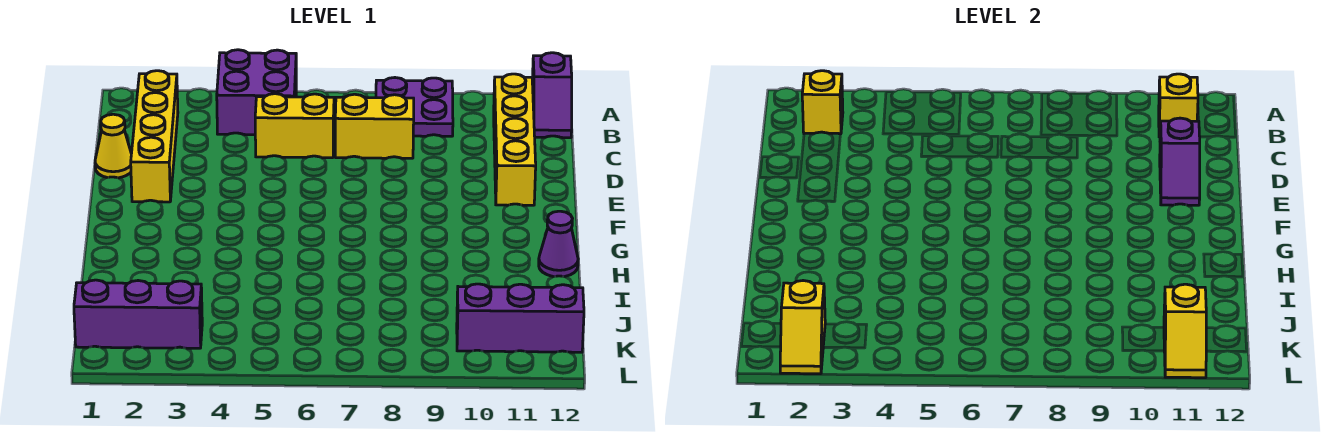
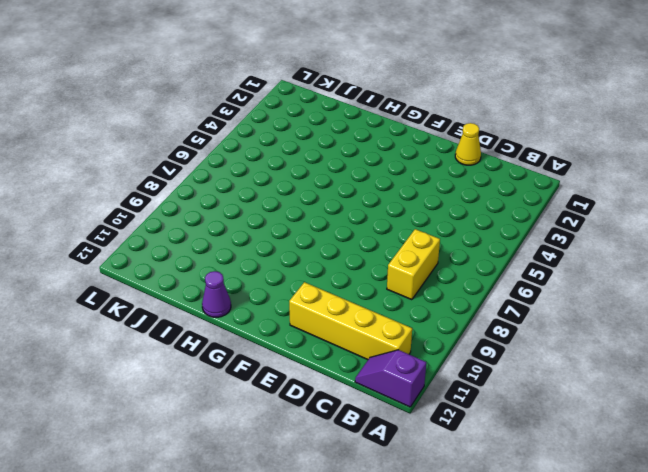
none -> purple 2x2 brick [217,50,296,135]
none -> purple 2x2 plate [376,78,453,136]
none -> yellow 1x4 brick [131,71,178,202]

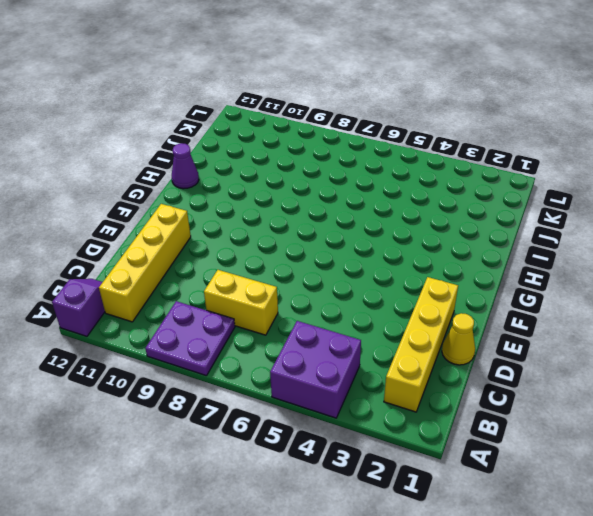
none -> yellow 1x2 brick [255,94,334,158]
none -> purple 1x3 brick [74,280,202,348]
none -> purple 1x3 brick [457,284,584,352]

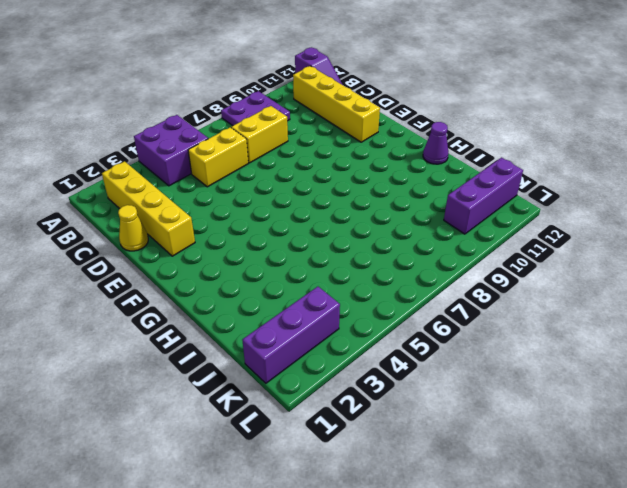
none -> yellow 1x1 brick [802,71,843,134]
none -> yellow 1x1 brick [1159,74,1198,137]
none -> purple 1x2 slope [1160,118,1200,205]

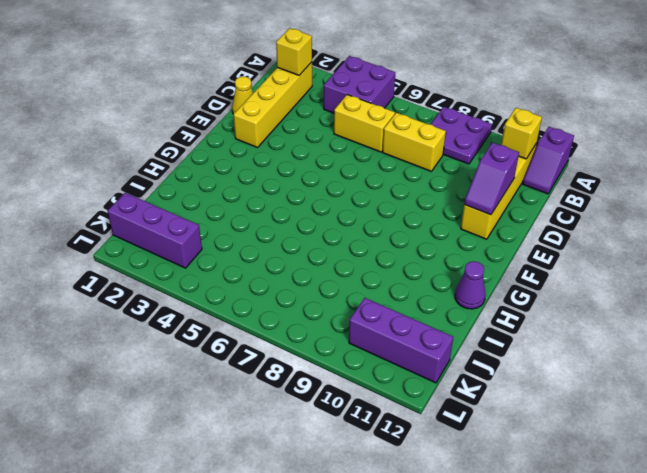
none -> yellow 1x2 slope [780,281,825,374]
none -> yellow 1x2 slope [1164,284,1206,378]

